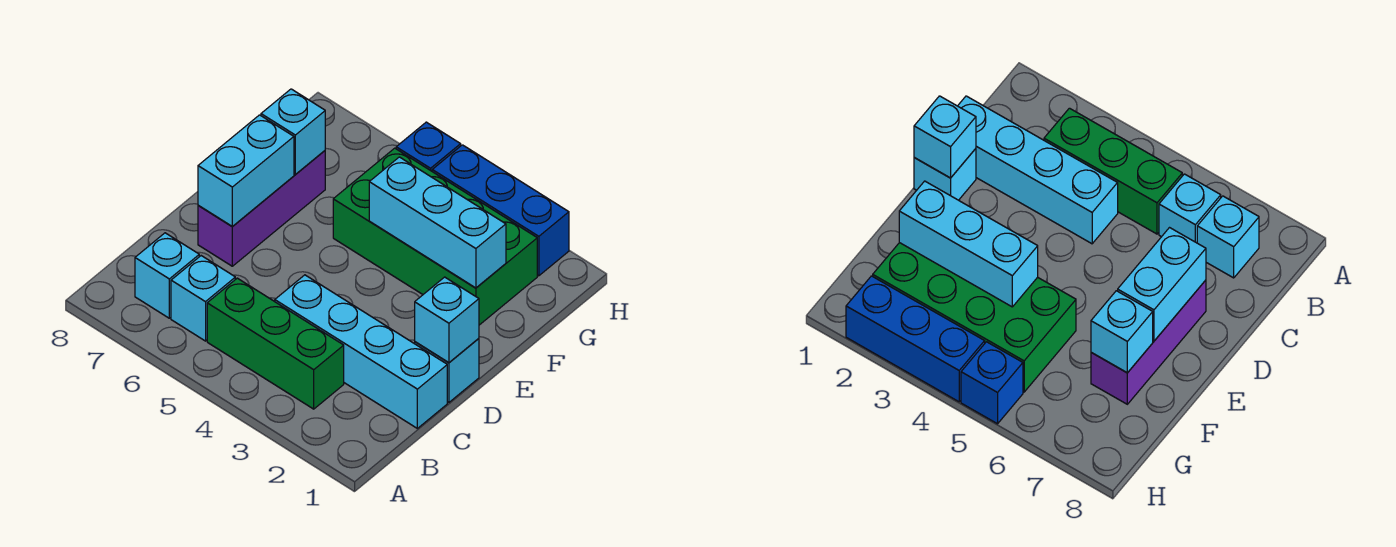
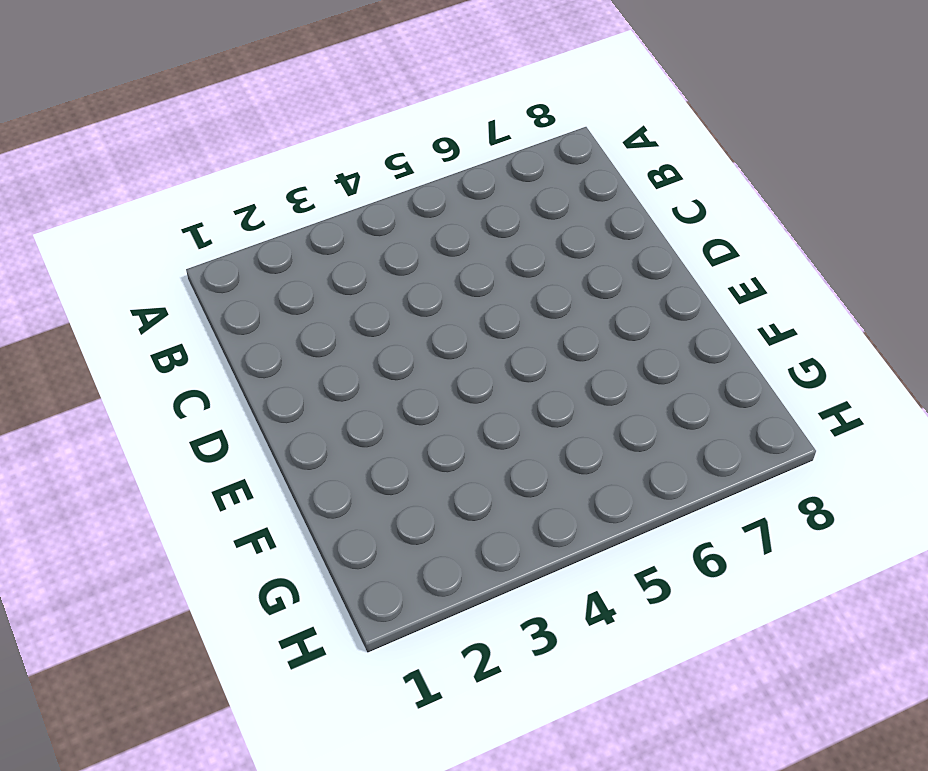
none -> green 1x3 brick [207,278,344,409]
none -> cyan 1x1 brick [171,256,235,341]
none -> cyan 1x1 brick [135,233,199,318]

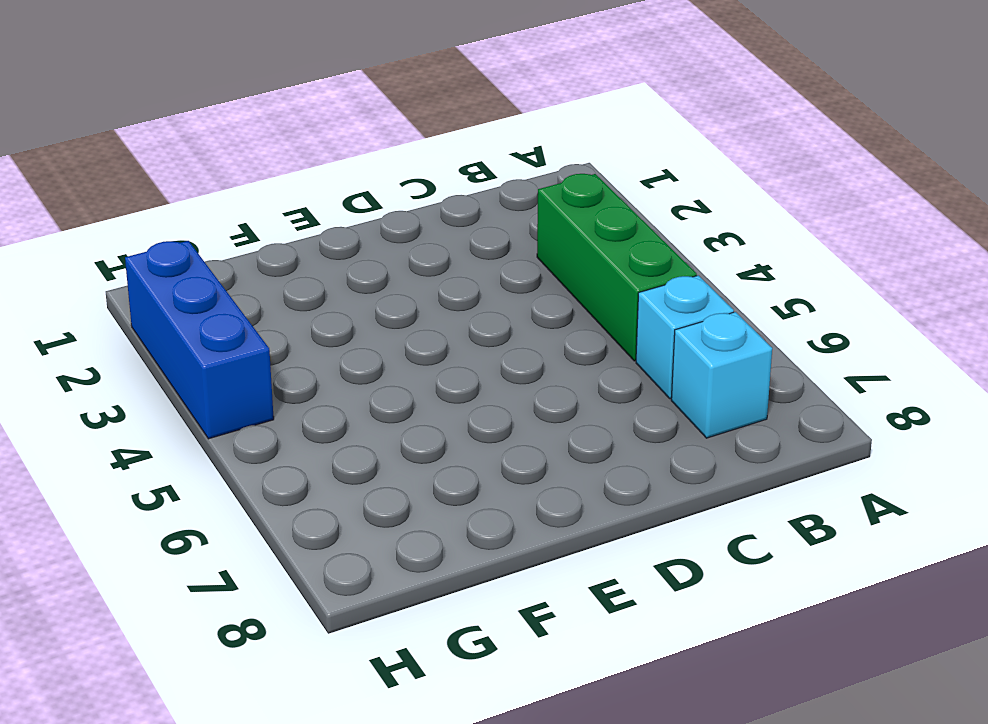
none -> cyan 1x4 brick [275,275,447,428]
none -> cyan 1x1 brick [415,338,479,402]
none -> purple 1x3 brick [198,151,325,266]

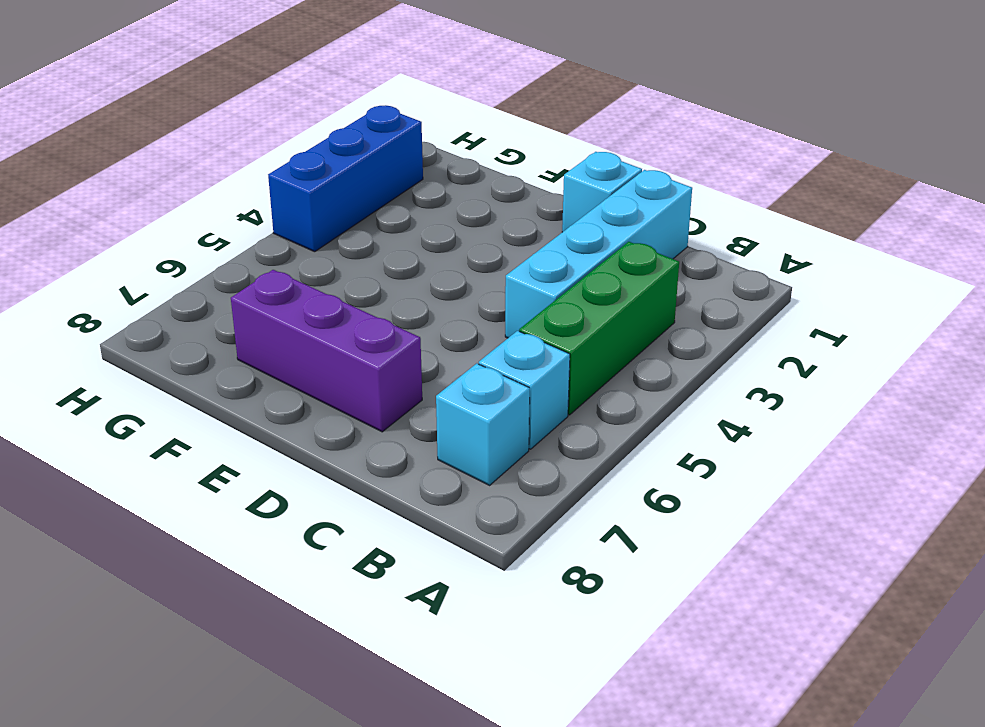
none -> green 2x4 brick [333,148,537,325]
none -> blue 1x1 brick [396,122,461,171]
none -> cyan 1x1 brick [415,277,479,363]

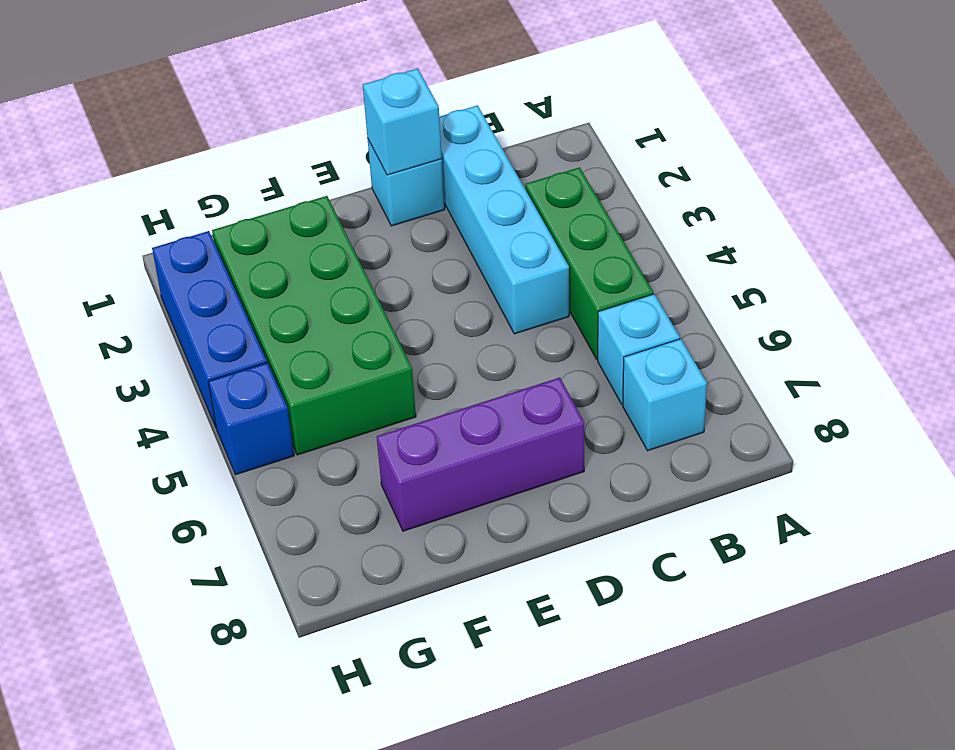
none -> cyan 1x2 brick [198,115,294,227]
none -> cyan 1x3 brick [369,157,506,288]
none -> cyan 1x1 brick [261,89,325,175]

